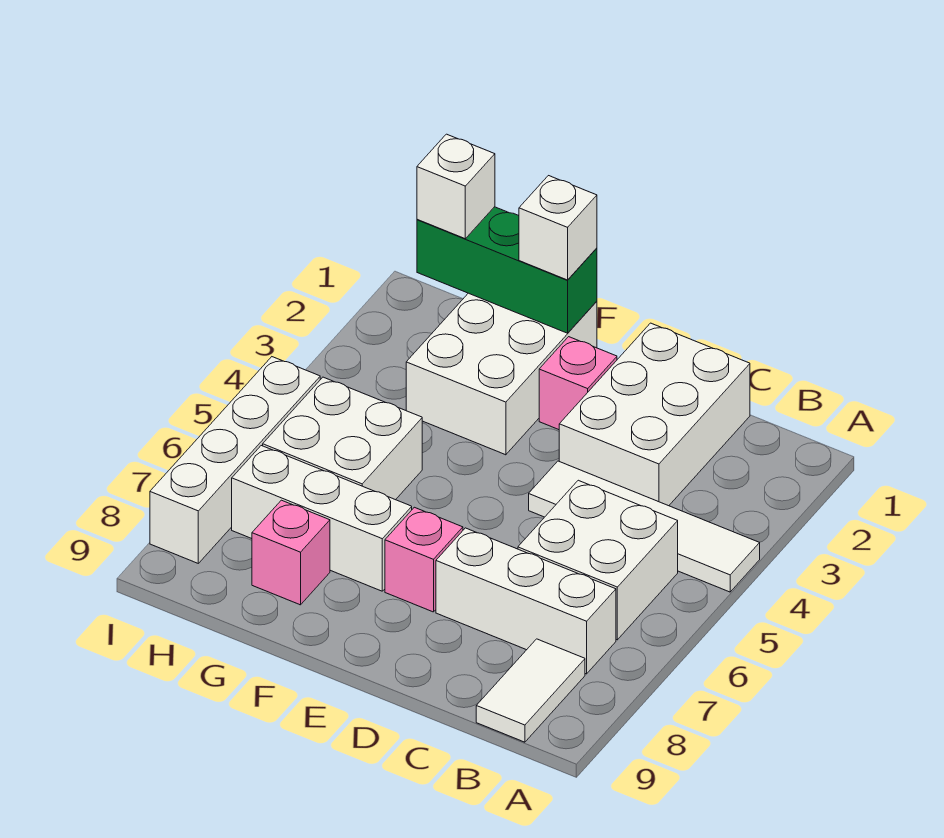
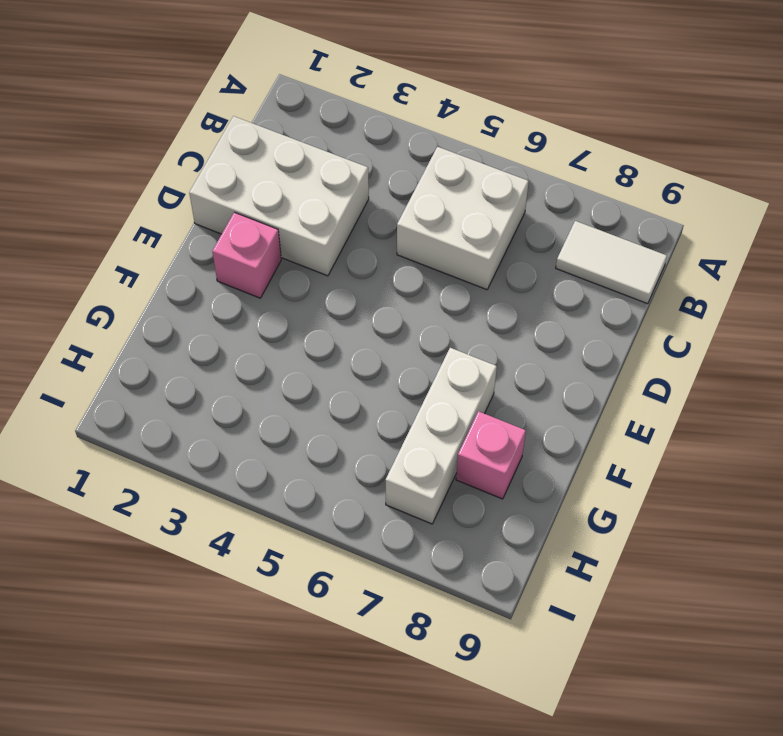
none -> white 1x4 tile [529,461,760,592]
none -> white 1x3 brick [436,528,616,674]
none -> pink 1x1 brick [385,507,463,612]

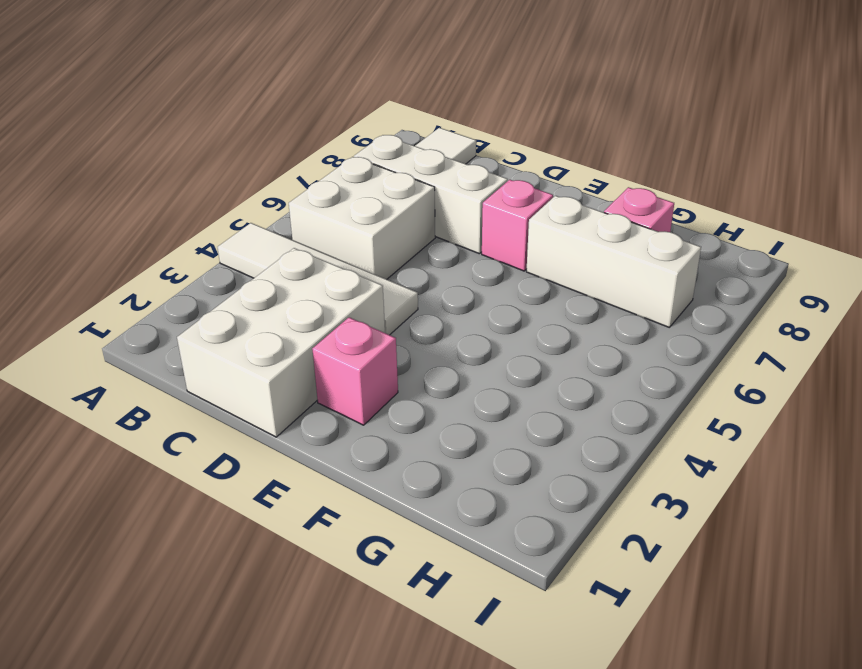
none -> white 2x3 brick [406,293,597,455]
none -> white 2x2 brick [263,377,422,500]
none -> white 1x4 brick [150,357,320,563]

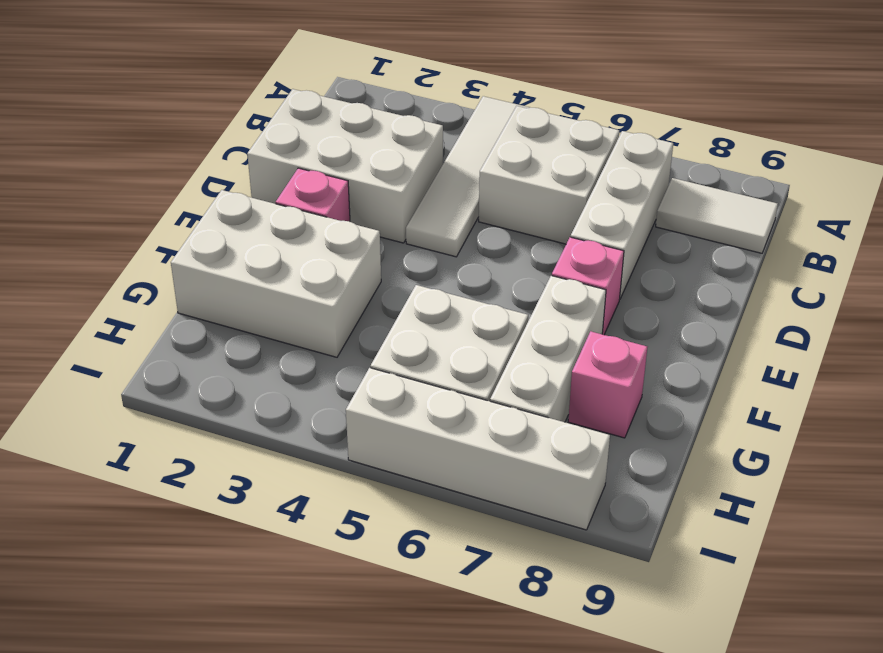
none -> green 1x3 brick [417,207,597,333]
none -> white 1x1 brick [519,176,597,280]
none -> white 1x1 brick [417,134,495,239]

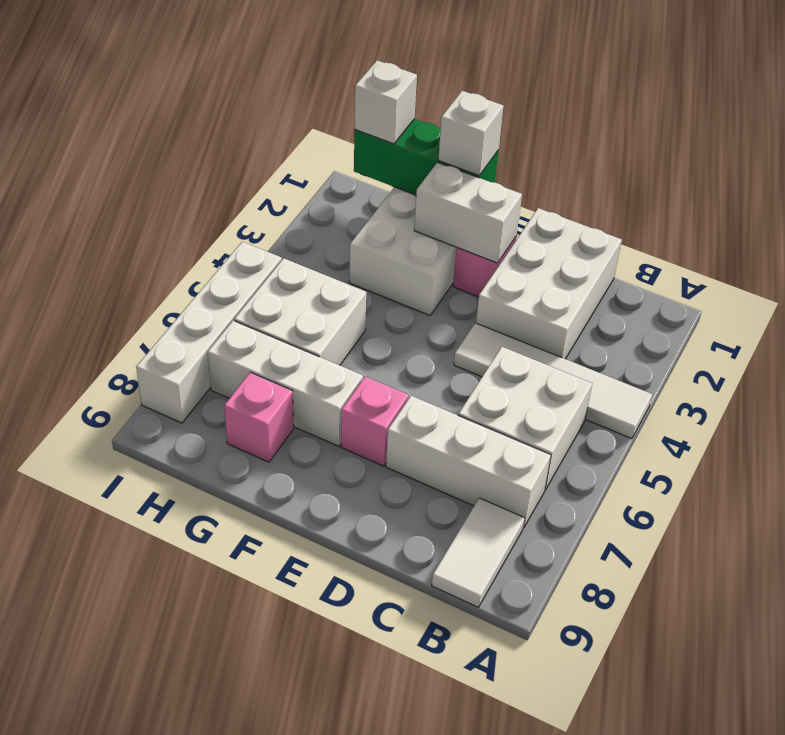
white 1x2 brick [414,162,522,263] -> none

